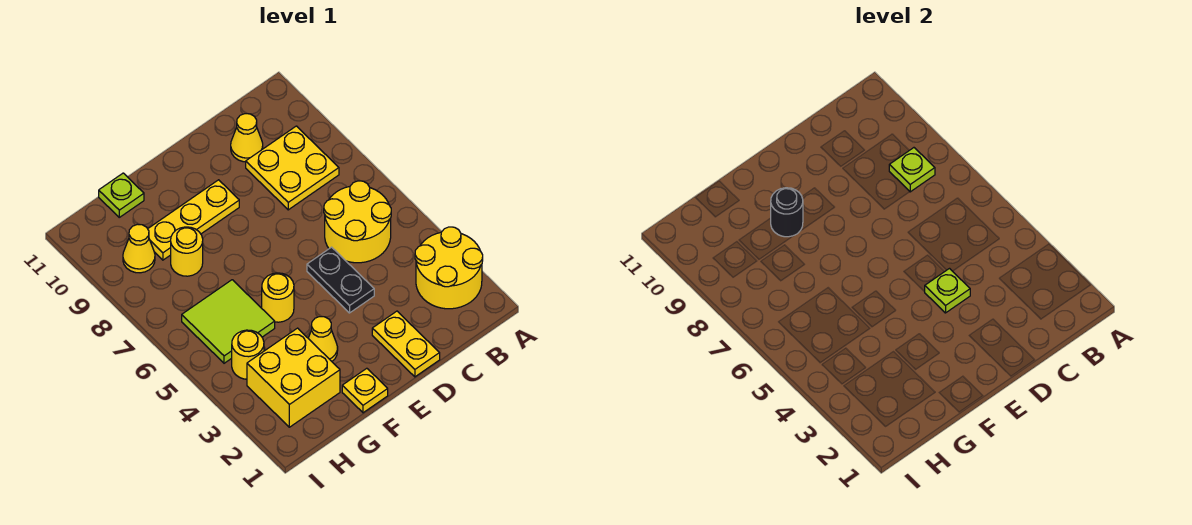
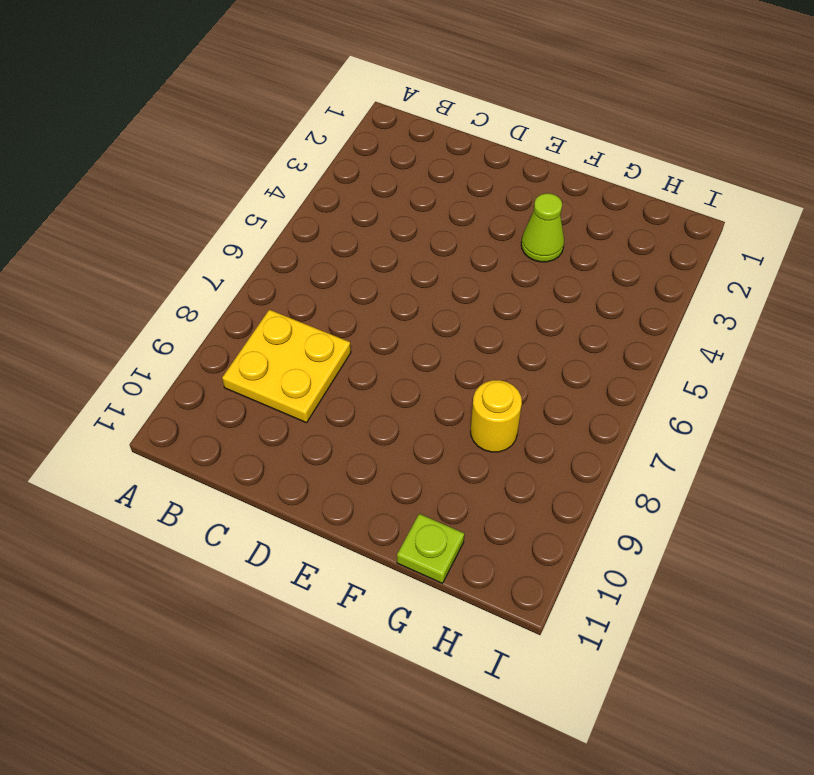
lime 1x1 cone [521,193,564,262] -> yellow 1x1 cone [308,317,338,361]
none -> yellow 2x2 round brick [415,227,483,309]
none -> yellow 2x2 round brick [324,181,391,263]
none -> yellow 1x1 cone [231,114,263,162]

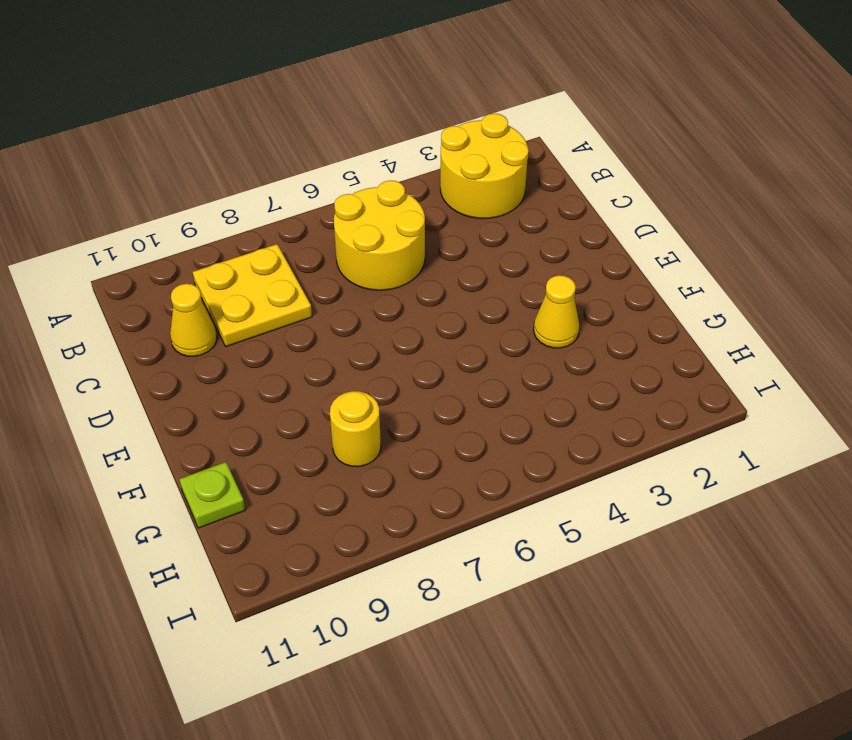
none -> yellow 1x2 plate [372,311,440,377]
none -> black 1x2 plate [307,247,374,313]
none -> yellow 1x3 plate [148,180,239,260]

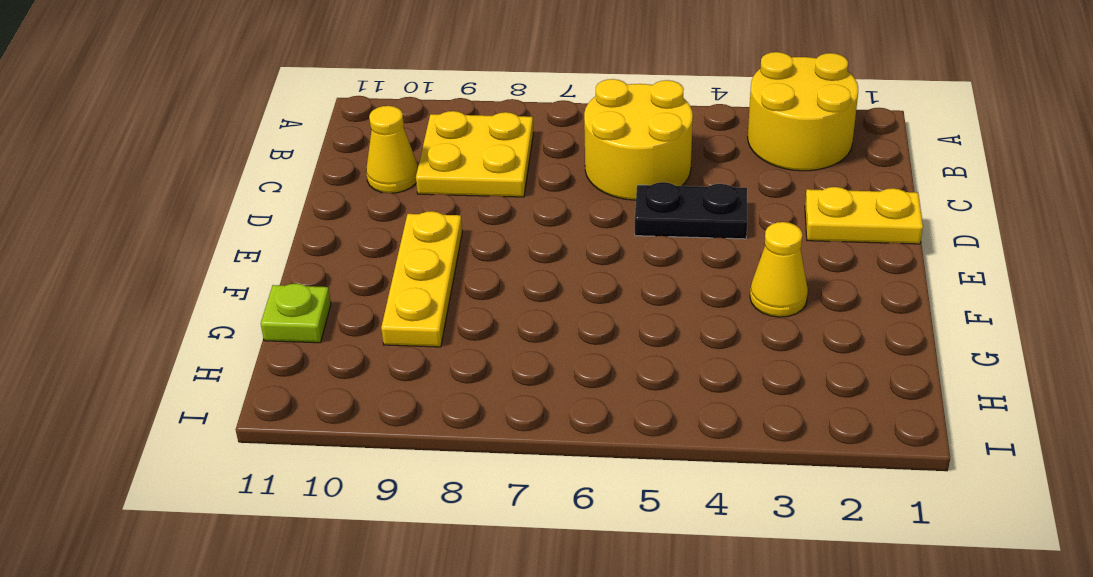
none -> yellow 1x1 plate [342,368,388,413]
none -> yellow 1x1 round brick [262,273,294,322]
none -> yellow 2x2 brick [247,328,340,427]

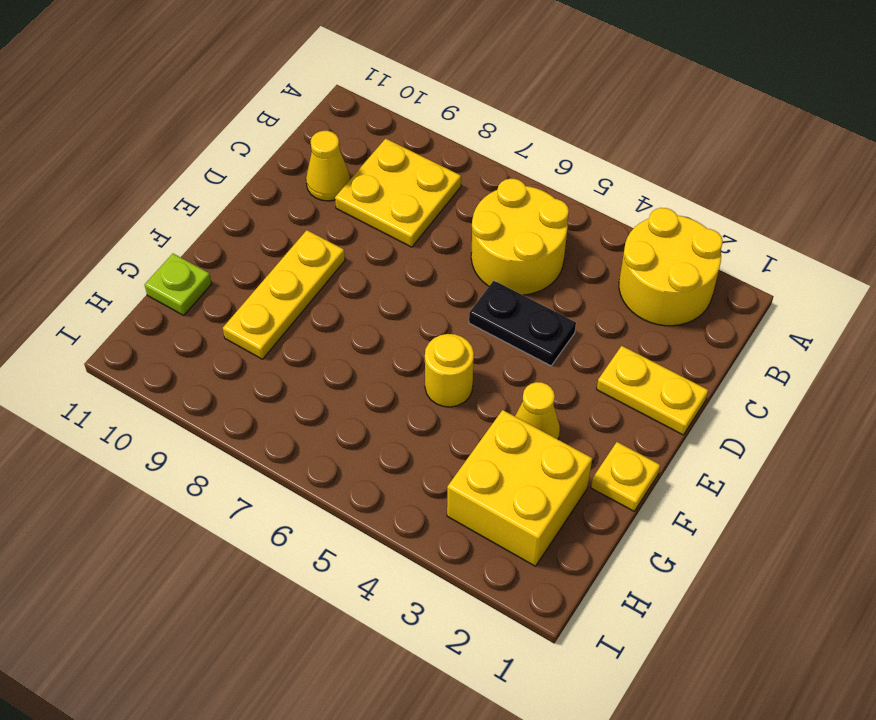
none -> lime 2x2 tile [182,280,275,363]
none -> yellow 1x1 round brick [171,227,203,276]
none -> yellow 1x1 round brick [232,330,264,379]

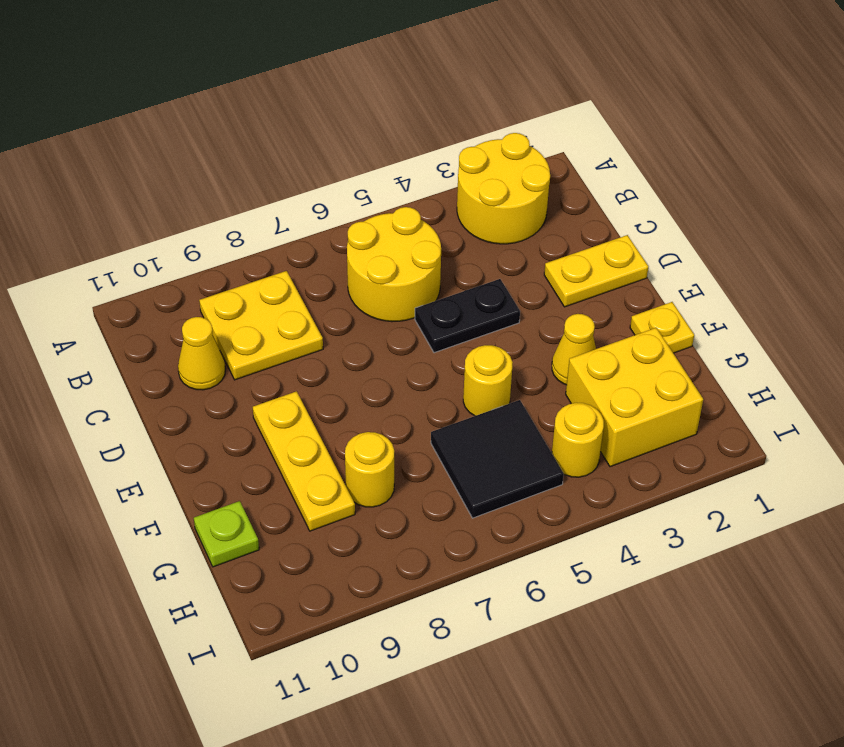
black 2x2 tile [431,400,564,518] -> lime 2x2 tile [182,280,275,363]
none -> yellow 1x1 cone [123,224,155,273]
none -> lime 1x1 plate [889,148,935,192]
none -> lime 1x1 plate [925,269,970,313]

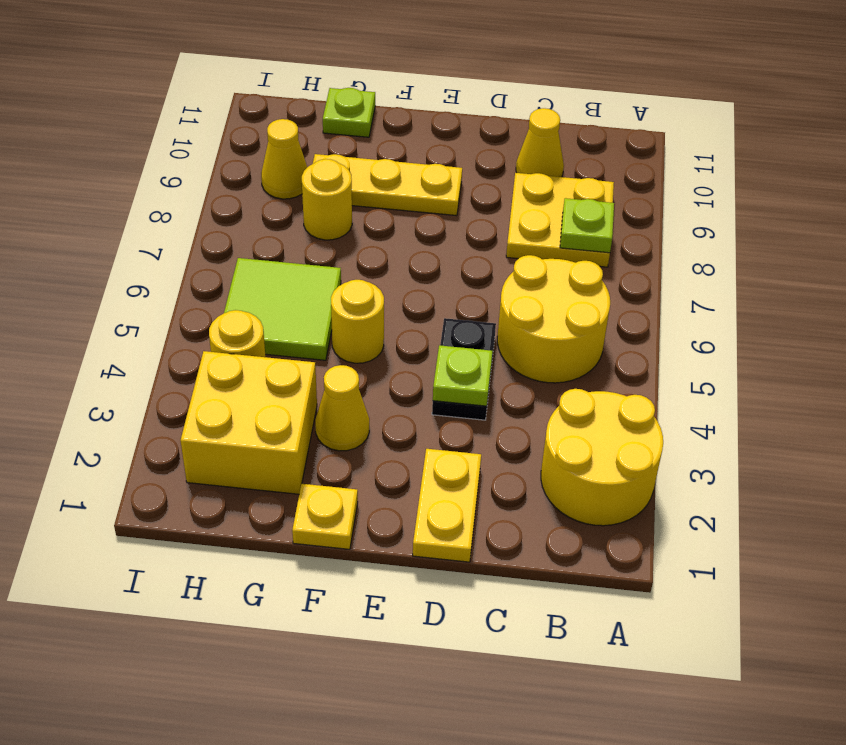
none -> black 1x1 round brick [771,188,803,237]

